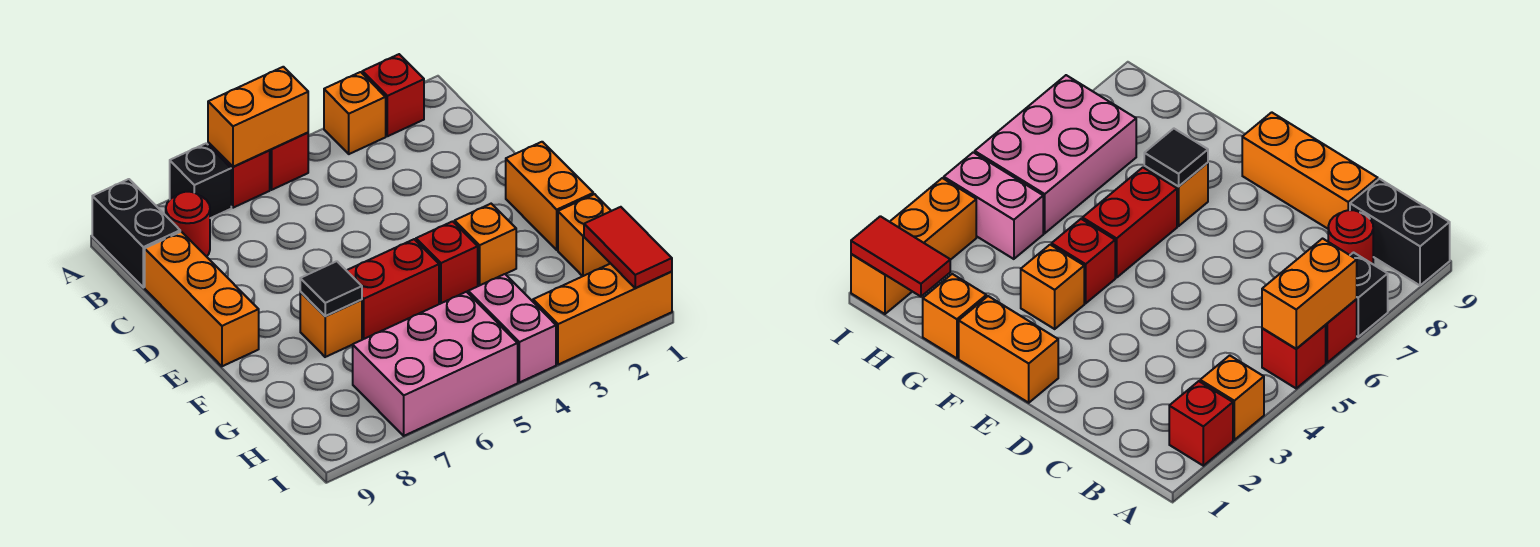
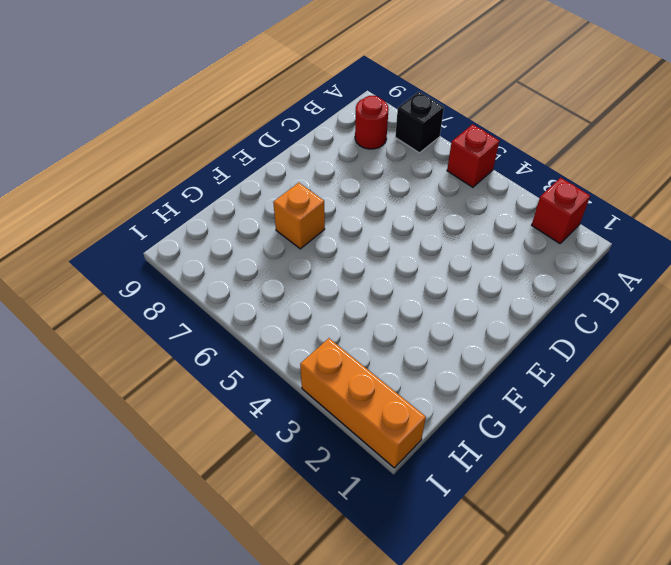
none -> orange 1x1 brick [324,72,386,154]
none -> red 1x1 brick [208,143,270,208]
none -> black 1x2 brick [92,179,180,287]

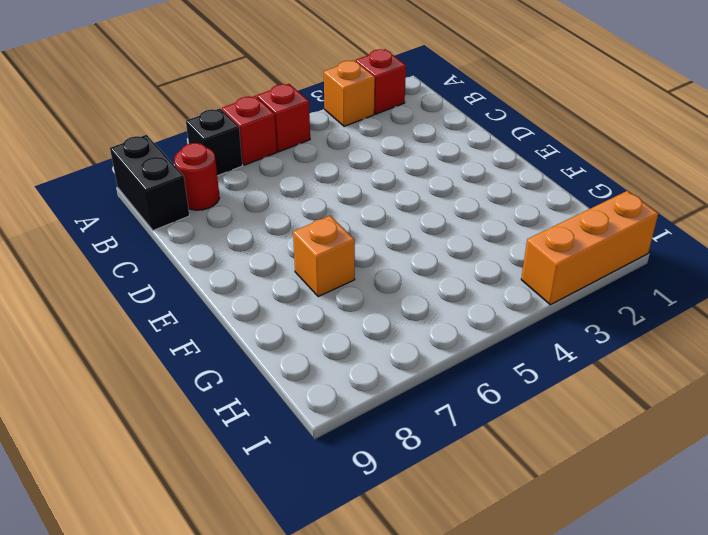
none -> orange 1x3 brick [145,232,259,366]
none -> orange 1x2 brick [506,142,593,250]
none -> orange 1x1 brick [455,204,516,286]

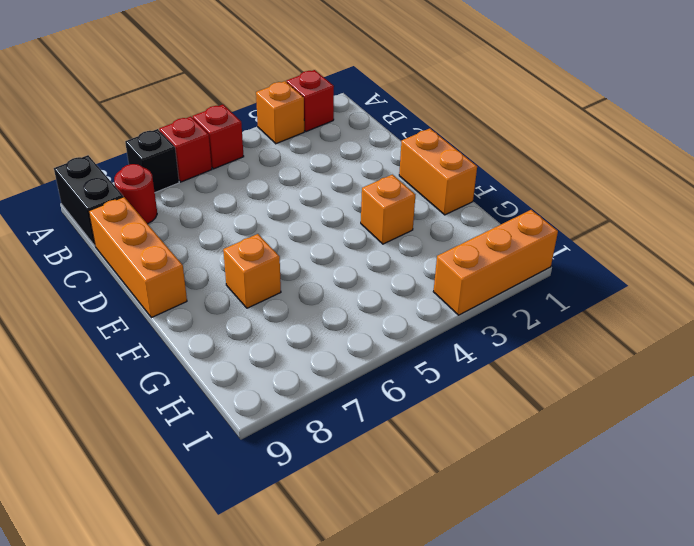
none -> red 1x1 brick [416,221,478,303]
none -> red 1x2 brick [346,239,439,339]
none -> orange 1x1 brick [558,194,611,276]

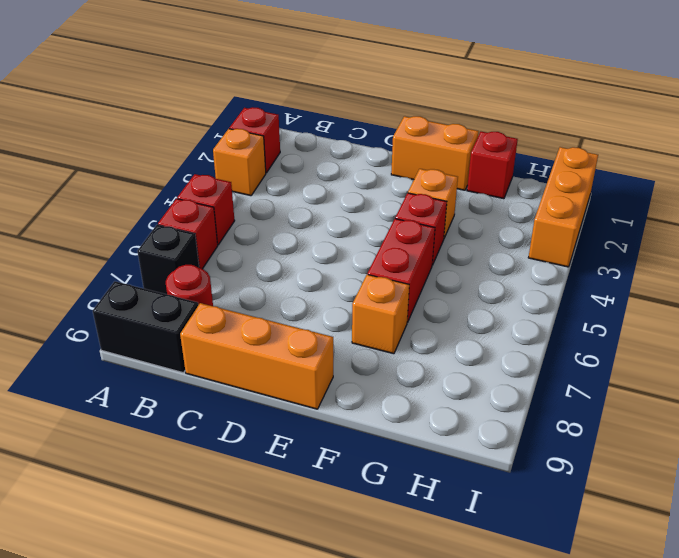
red 1x1 brick [467,132,518,199] -> orange 1x1 brick [558,194,611,276]
none -> pink 1x2 brick [468,274,556,382]
none -> pink 2x3 brick [353,292,518,436]
none -> orange 1x2 brick [208,67,308,167]

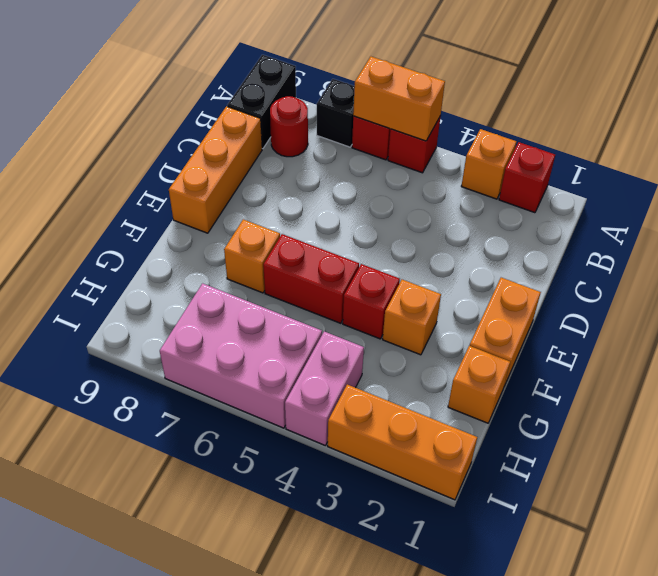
none -> black 1x1 tile [300,261,362,316]
none -> red 1x2 tile [584,207,672,288]

